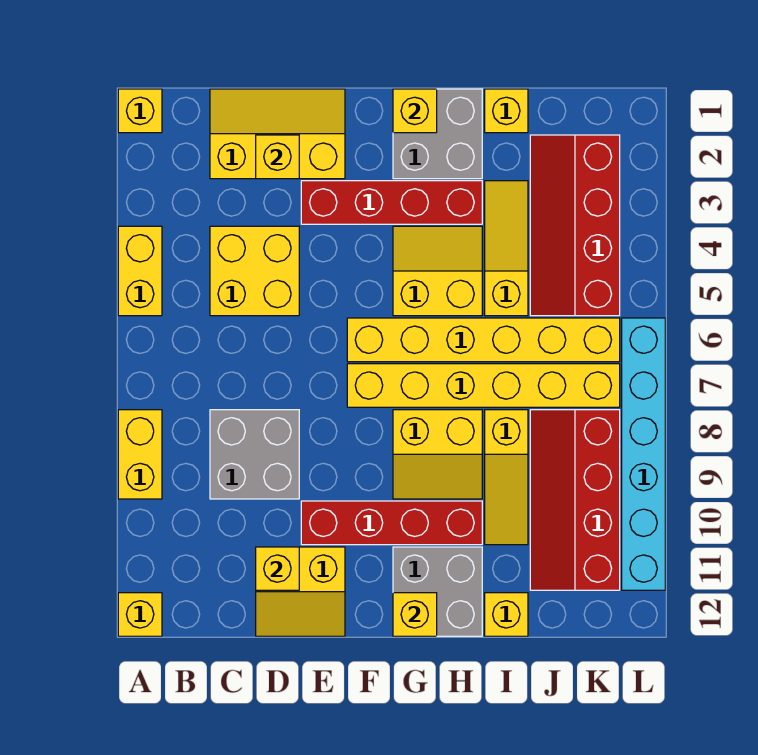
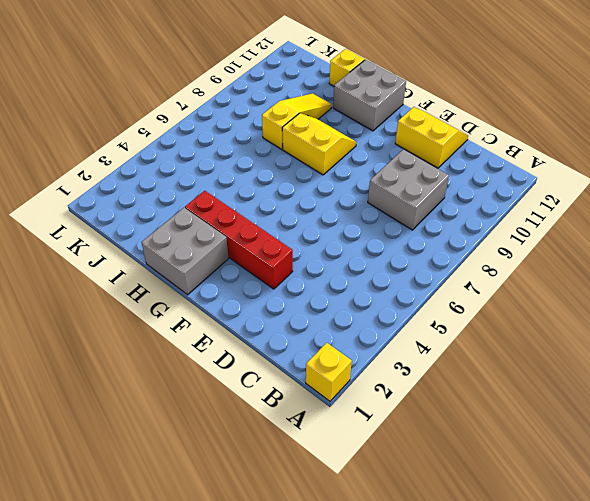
none -> yellow 1x2 brick [118,226,162,316]
none -> yellow 1x2 brick [118,410,162,499]
none -> yellow 1x1 brick [118,593,162,636]

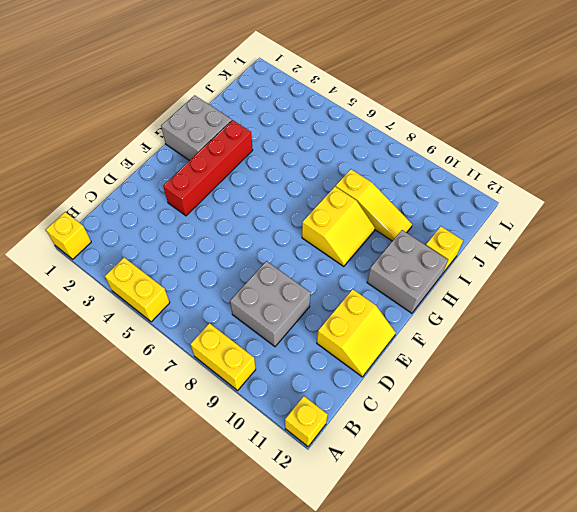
none -> yellow 2x3 slope [210,89,345,179]
none -> yellow 2x2 brick [210,226,299,316]
none -> red 1x4 brick [301,501,482,545]

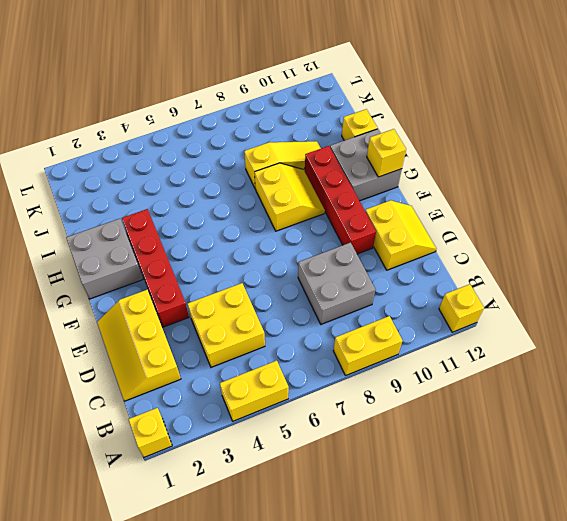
none -> yellow 1x6 brick [347,318,620,362]
none -> yellow 1x6 brick [347,364,620,407]
none -> yellow 2x2 slope [393,226,482,316]

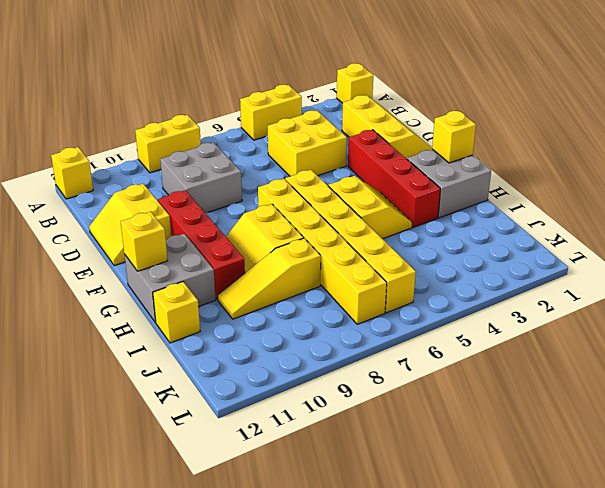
none -> yellow 1x1 brick [485,89,528,133]
none -> yellow 1x3 slope [485,181,528,316]
none -> red 2x4 slope [530,135,620,316]

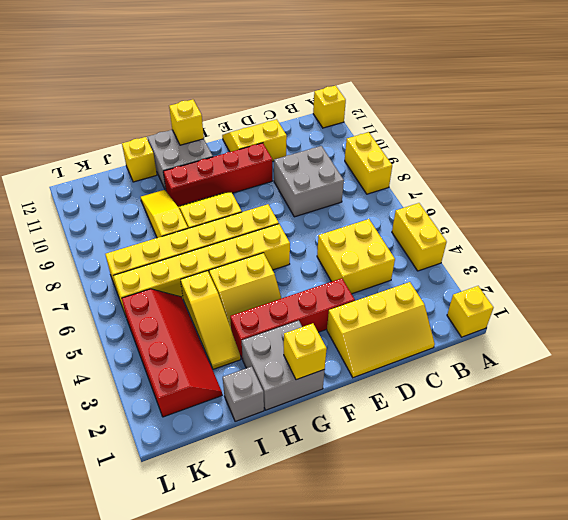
grey 1x1 brick [223,367,264,422] -> yellow 1x1 brick [485,89,528,133]
none -> red 2x4 slope [530,410,620,590]
none -> cyan 1x6 brick [622,318,665,590]
none -> yellow 1x1 brick [256,135,299,179]

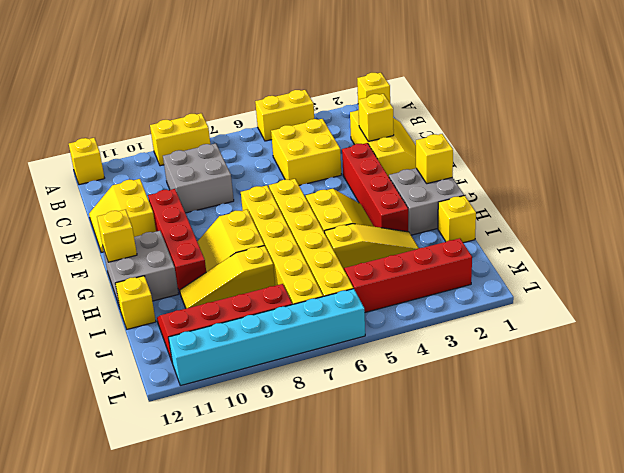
none -> yellow 1x1 brick [256,547,299,590]

